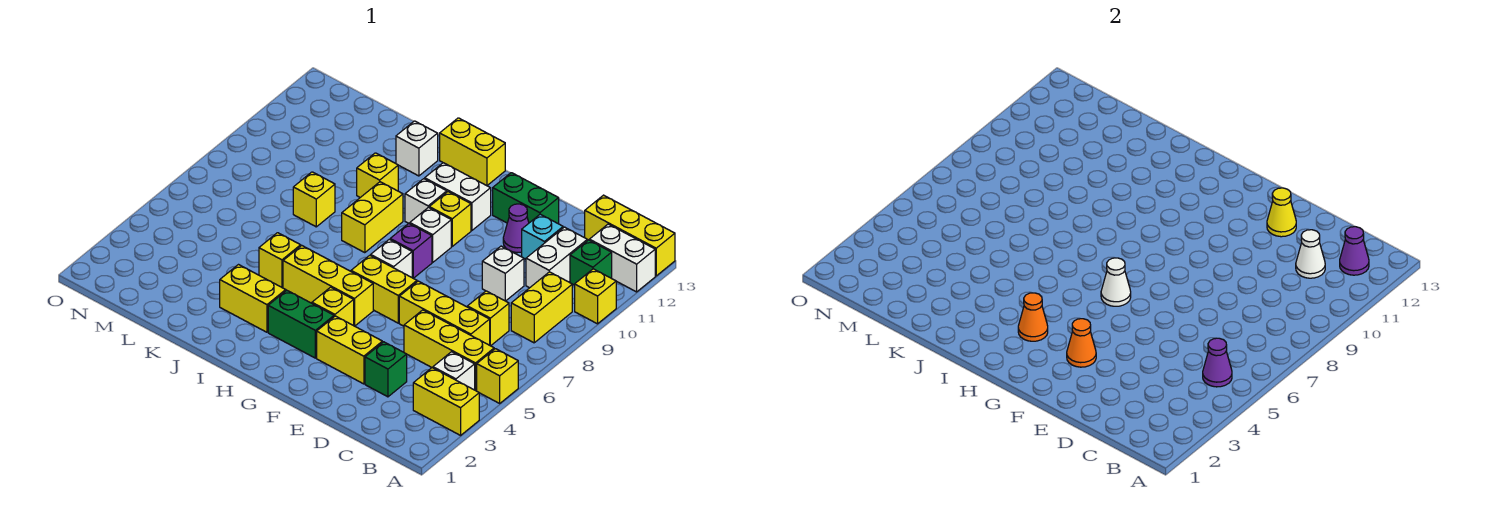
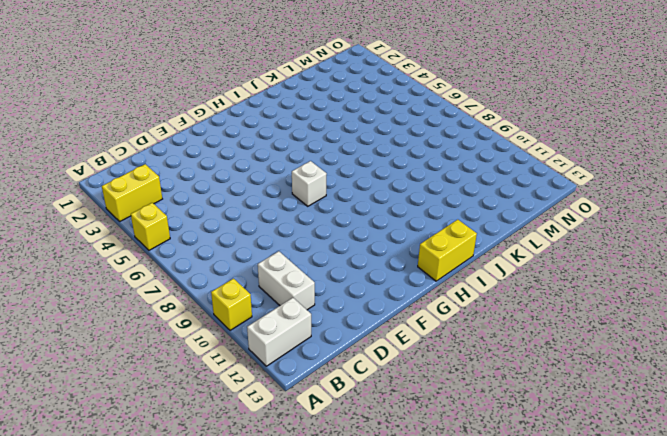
none -> yellow 1x3 brick [585,195,675,276]
none -> white 1x1 brick [433,352,475,390]
none -> yellow 1x3 brick [404,310,494,390]
none -> yellow 1x2 brick [511,272,572,343]

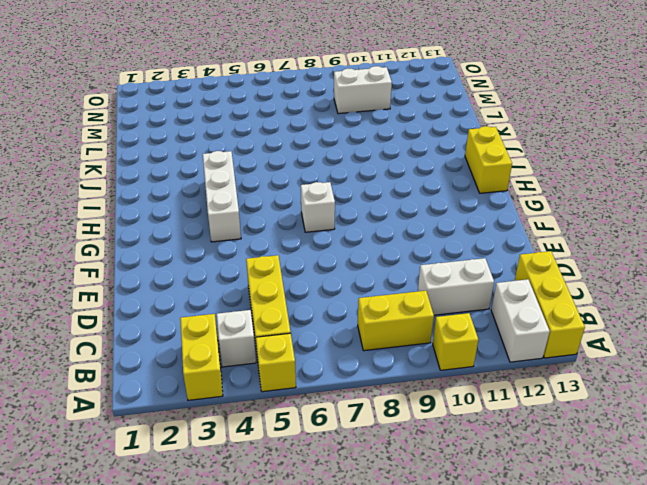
white 1x3 brick [203,151,241,242] -> yellow 1x1 brick [312,287,354,326]
white 1x2 brick [334,66,392,114] -> white 1x2 brick turned to [425,163,491,231]
none -> green 1x1 brick [570,240,612,285]
none -> yellow 1x3 brick [399,281,490,345]
none -> yellow 1x1 brick [467,291,509,346]
none -> green 1x1 brick [365,342,407,397]

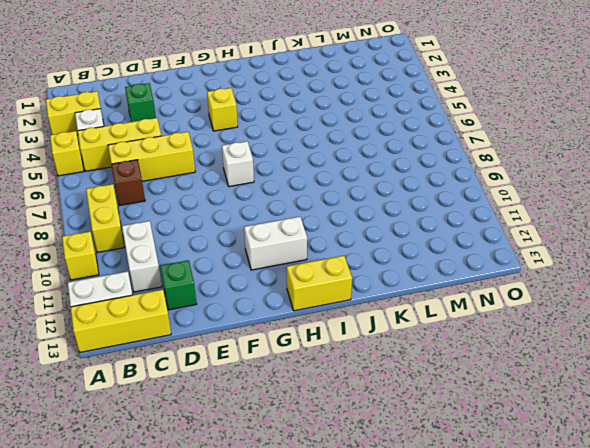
brown 1x1 brick [111,160,145,206] -> yellow 1x1 brick [467,291,509,346]
green 1x1 brick [160,260,197,310] -> green 1x1 brick moved to [570,240,612,285]
none -> white 1x1 brick [482,246,524,301]
none -> cyan 1x1 brick [522,214,563,259]
none -> yellow 1x2 brick [317,316,382,384]
none -> purple 1x1 cone [503,204,529,253]

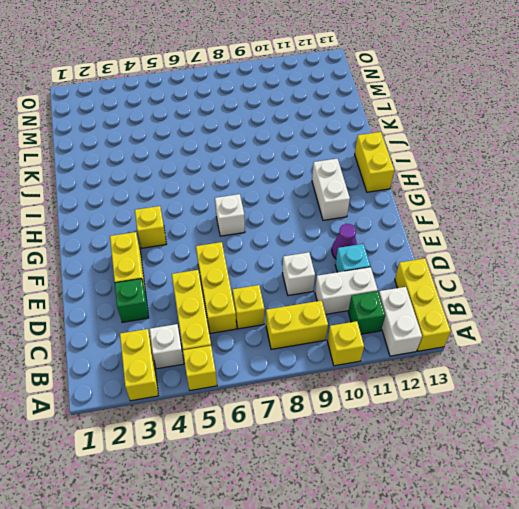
none -> green 1x2 brick [493,173,559,224]
none -> yellow 1x2 brick [351,255,417,323]
none -> green 1x2 brick [268,290,334,358]
none -> yellow 1x3 brick [283,246,373,326]

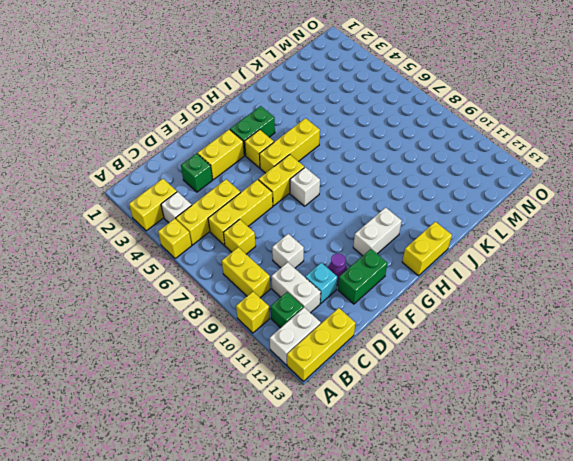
none -> purple 1x1 brick [390,224,432,278]
none -> white 1x1 brick [410,207,451,262]
none -> yellow 1x1 brick [429,192,471,246]
none -> white 1x1 brick [405,179,447,224]

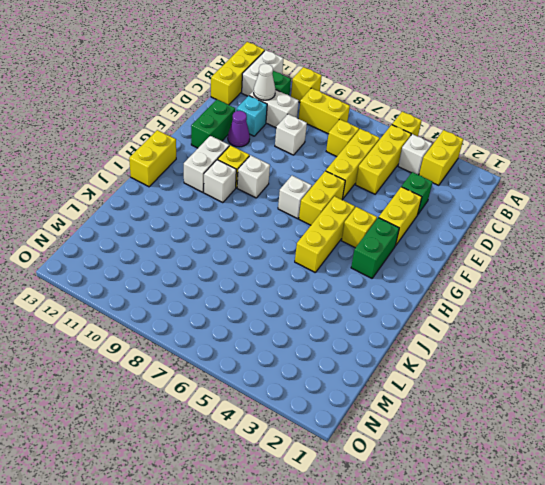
none -> purple 1x1 brick [390,224,432,278]
none -> yellow 1x2 brick [220,265,286,332]
none -> yellow 1x2 brick [342,182,403,253]
none -> yellow 1x1 brick [259,233,301,287]

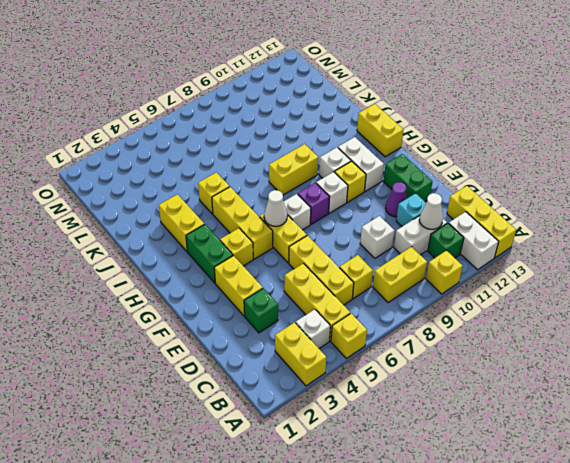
none -> yellow 1x1 brick [357,153,398,197]
none -> white 1x1 brick [396,121,438,176]
none -> yellow 1x1 brick [293,172,335,227]
none -> purple 1x1 cone [1203,338,1232,387]

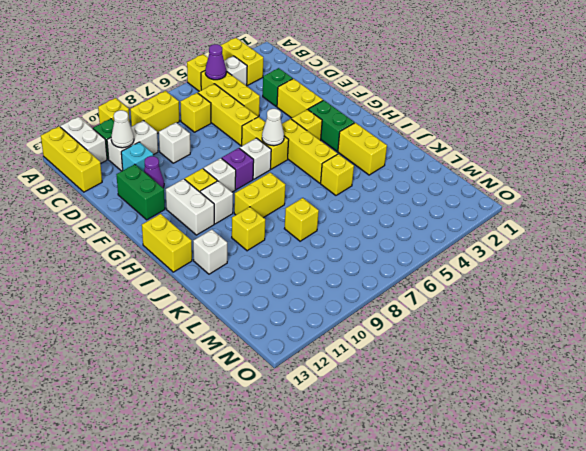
none -> purple 1x1 cone [1340,227,1369,275]
none -> yellow 1x1 cone [1267,188,1296,237]
none -> orange 1x1 cone [1067,319,1096,367]
none -> orange 1x1 cone [1018,293,1048,341]

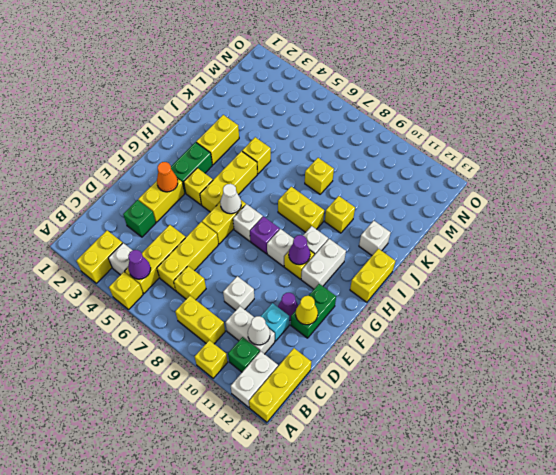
purple 1x1 cone [289,235,310,265] -> purple 1x1 cone moved to [1340,227,1369,275]
none -> orange 1x1 cone [1018,293,1048,341]

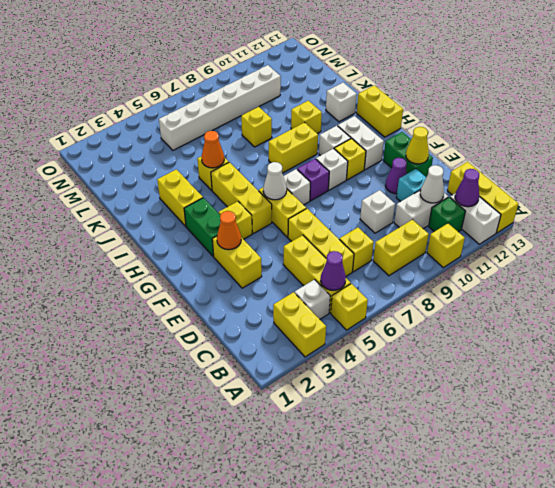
orange 1x1 cone [201,131,224,168] -> orange 1x1 cone moved to [1018,293,1048,341]
white 1x6 brick [159,65,281,150] -> none
none -> green 1x1 brick [365,342,407,397]

